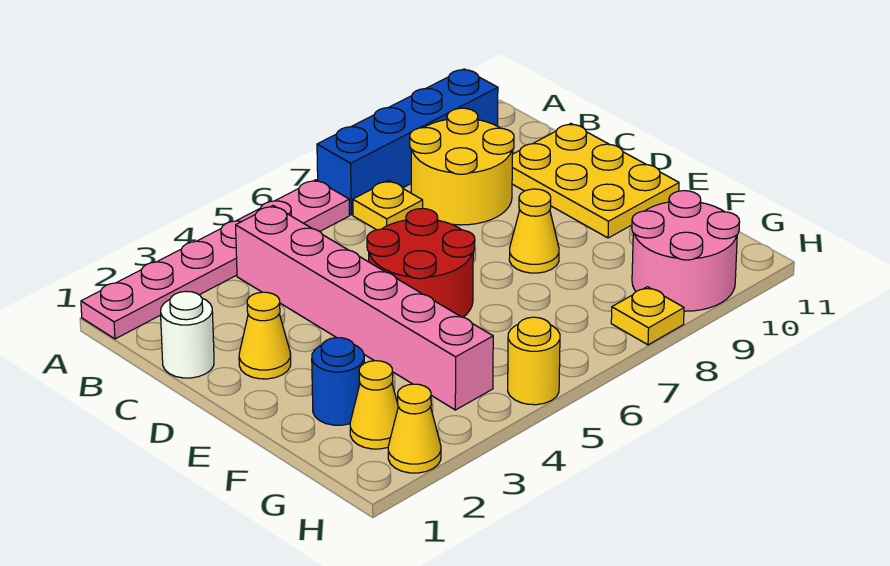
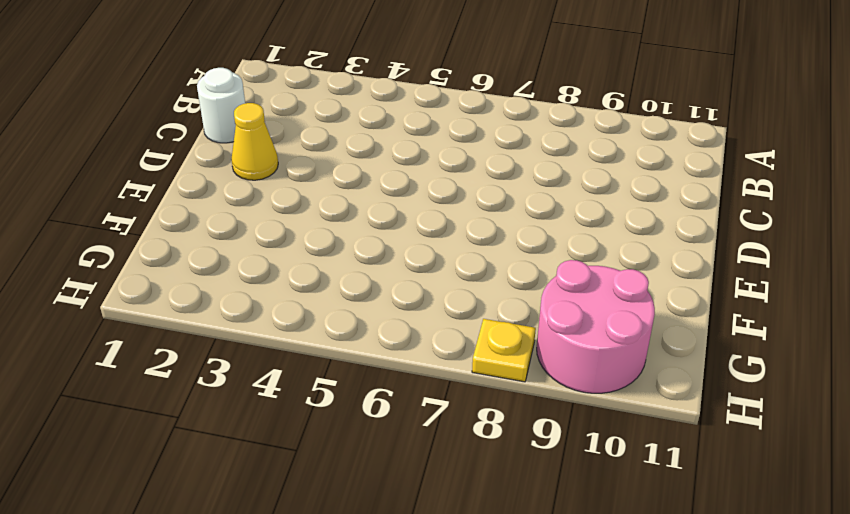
none -> pink 1x6 plate [81,180,350,339]
none -> blue 1x4 brick [317,69,498,215]
none -> pink 1x6 brick [236,206,493,410]

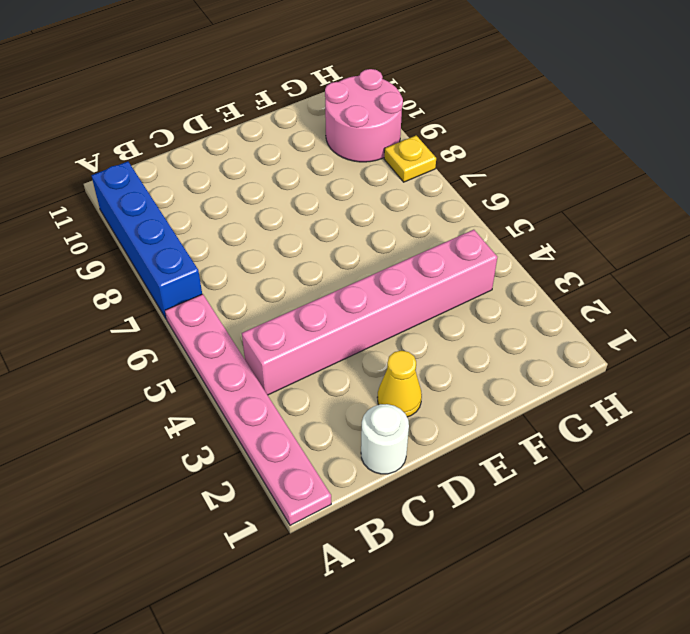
none -> yellow 1x1 plate [353,181,423,230]
none -> yellow 2x2 round brick [410,108,514,225]
none -> yellow 2x3 plate [512,124,679,238]

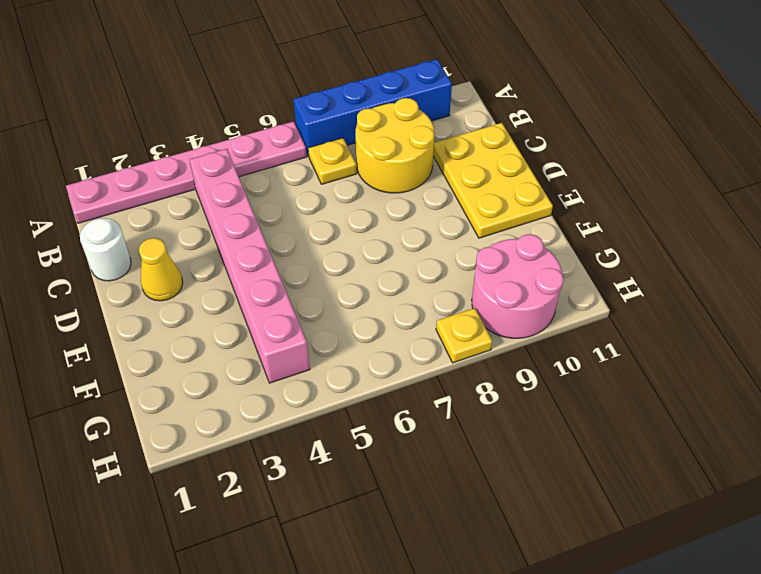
none -> red 2x2 round brick [367,209,475,317]
none -> yellow 1x1 cone [509,189,559,273]
none -> blue 1x1 round brick [312,338,364,425]

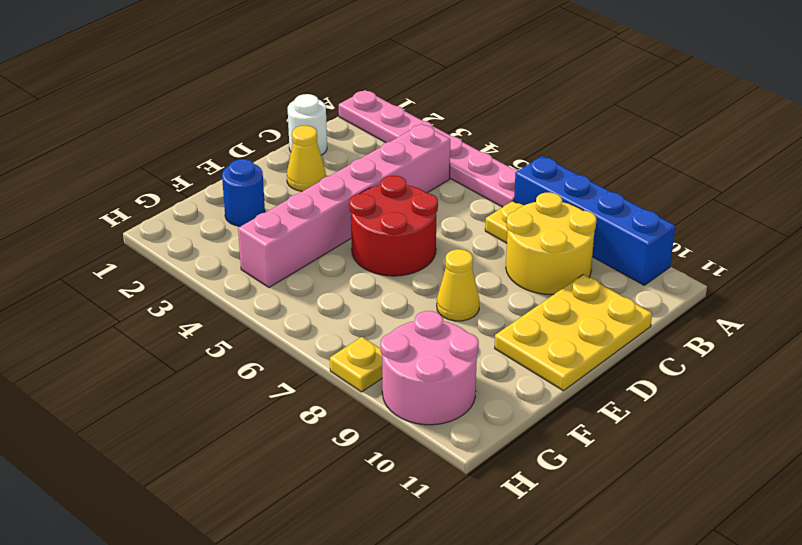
none -> yellow 1x1 cone [350,361,398,449]
none -> yellow 1x1 cone [388,384,441,473]
none -> yellow 1x1 round brick [508,317,560,405]

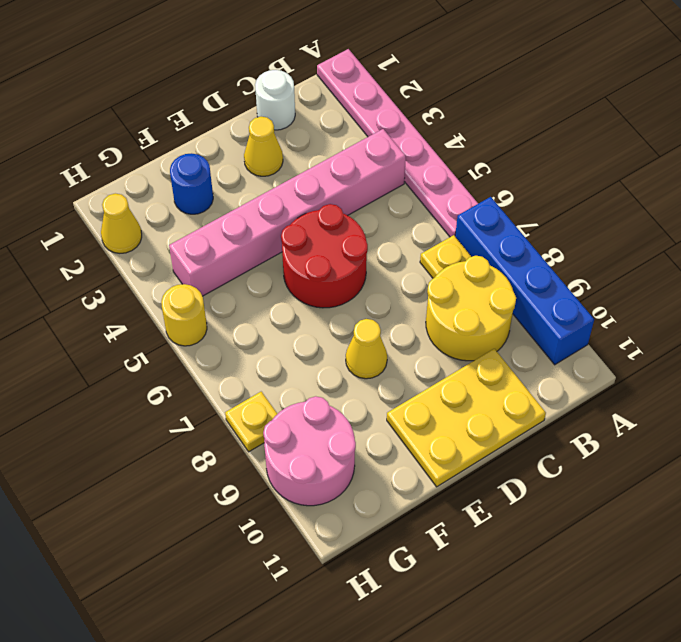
none -> yellow 1x1 cone [350,361,398,449]

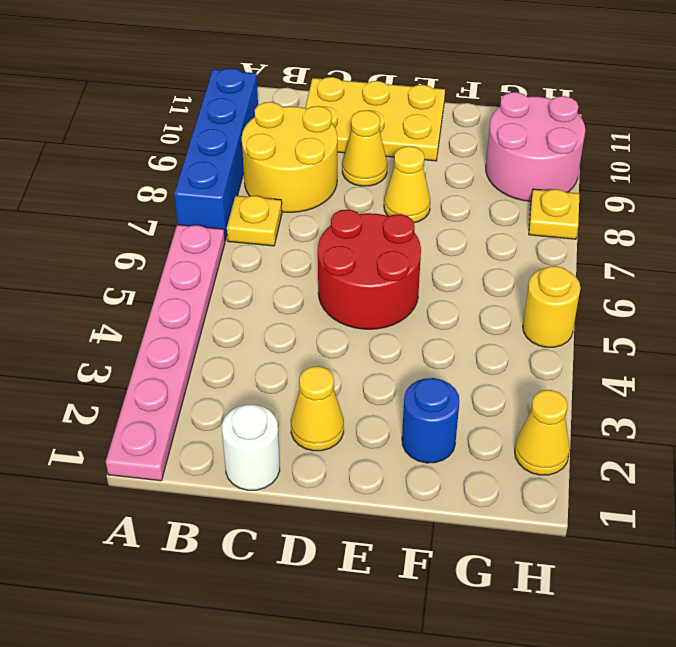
yellow 1x1 cone [342,110,387,186] -> yellow 1x1 cone moved to [350,361,398,449]
none -> pink 1x6 brick [236,206,493,410]

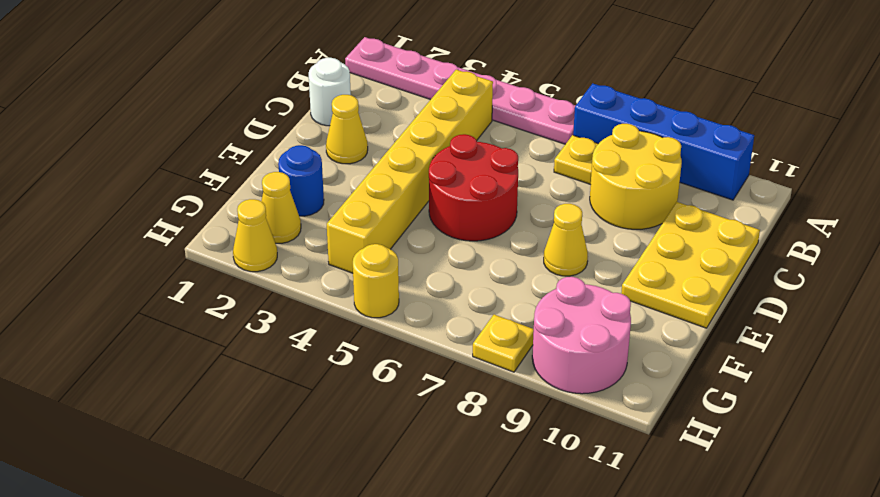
yellow 1x6 brick [327,70,493,273] -> pink 1x6 brick [236,206,493,410]

